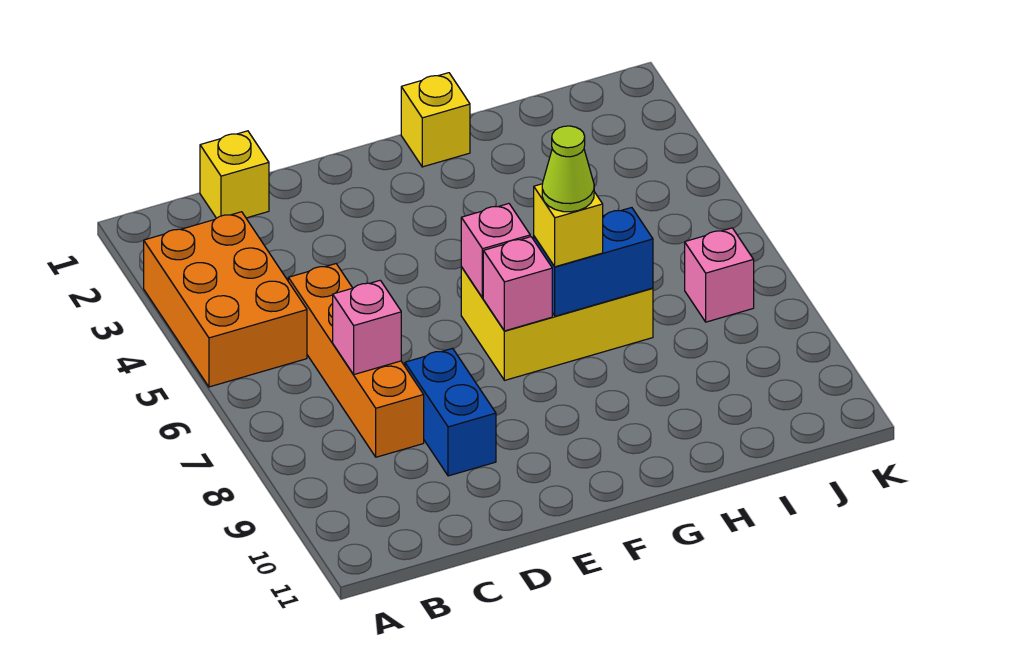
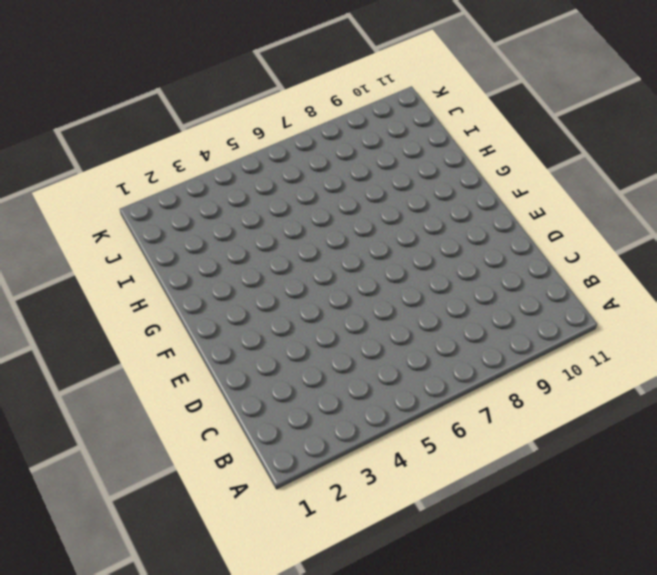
none -> orange 2x3 brick [144,212,307,387]
none -> yellow 1x1 brick [200,131,269,218]
none -> orange 1x4 brick [288,264,424,457]

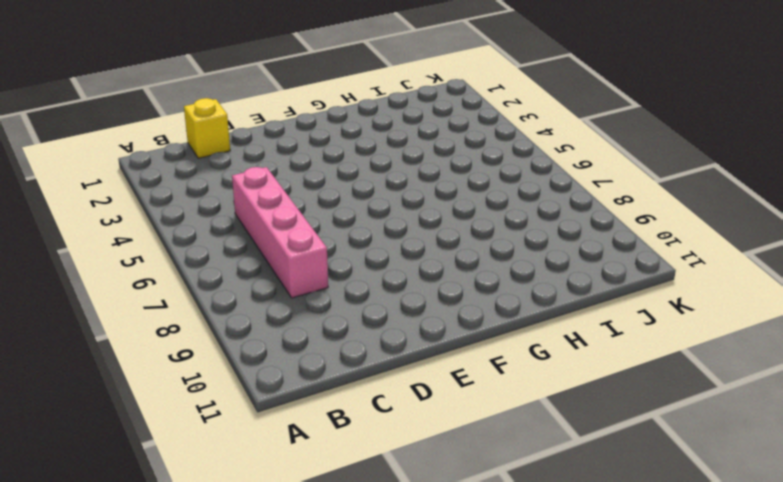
pink 1x4 brick [232,167,328,298] -> orange 1x4 brick [288,264,424,457]
none -> orange 2x3 brick [144,212,307,387]
none -> blue 1x2 brick [405,348,496,476]
none -> yellow 2x3 brick [461,267,653,380]

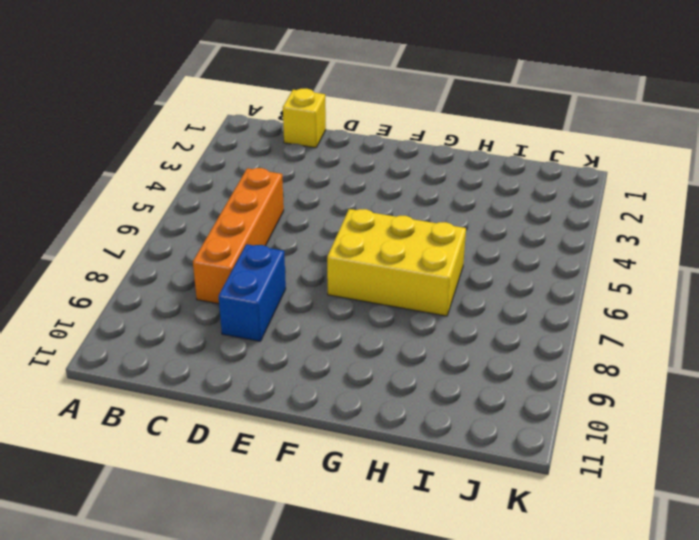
none -> orange 2x3 brick [144,212,307,387]
none -> yellow 1x1 brick [401,73,470,167]
none -> pink 1x1 brick [685,228,754,322]

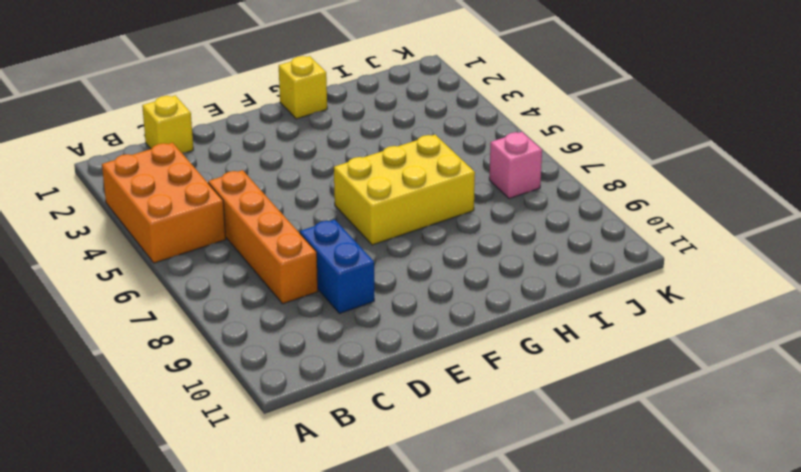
none -> pink 1x1 brick [333,280,401,374]
none -> pink 1x1 brick [461,204,530,298]
none -> pink 1x1 brick [483,237,552,331]

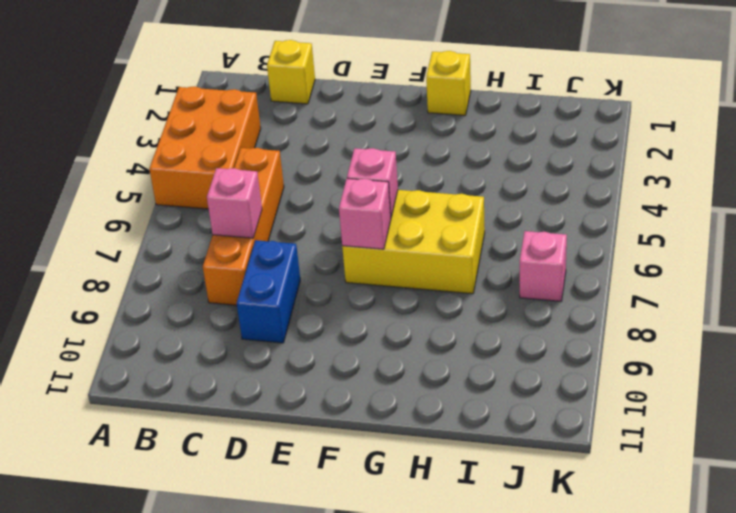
none -> blue 1x2 brick [534,208,653,316]
none -> yellow 1x1 brick [534,184,603,267]
none -> lime 1x1 cone [542,126,594,212]

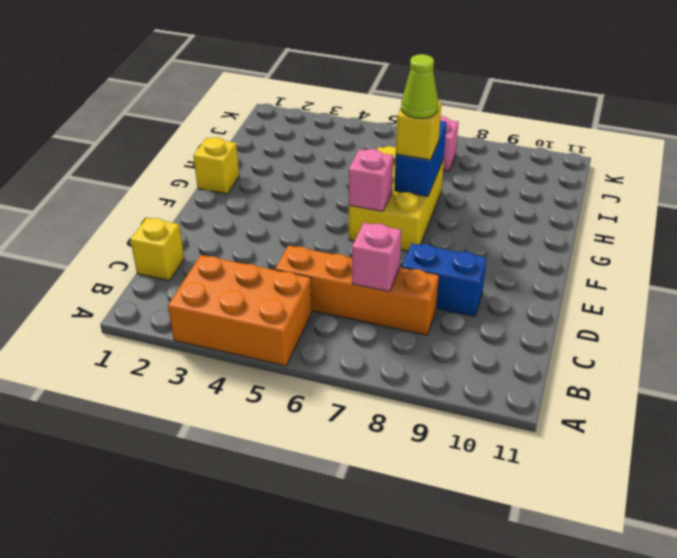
none -> pink 1x1 brick [483,237,552,331]

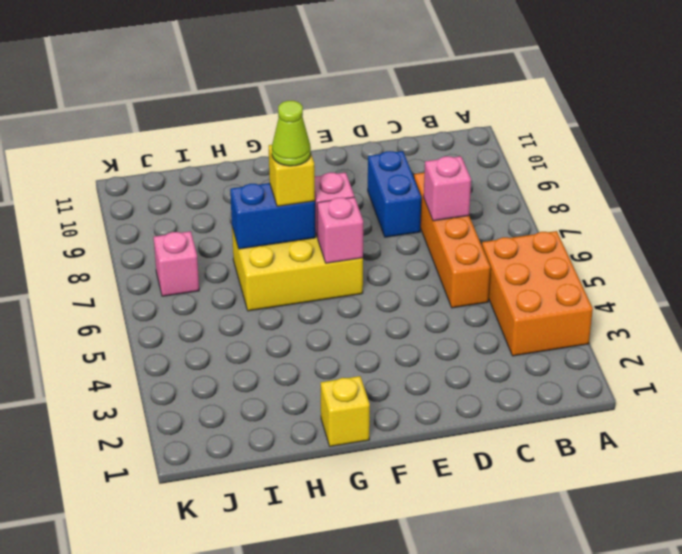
none -> yellow 1x1 brick [200,131,269,218]

